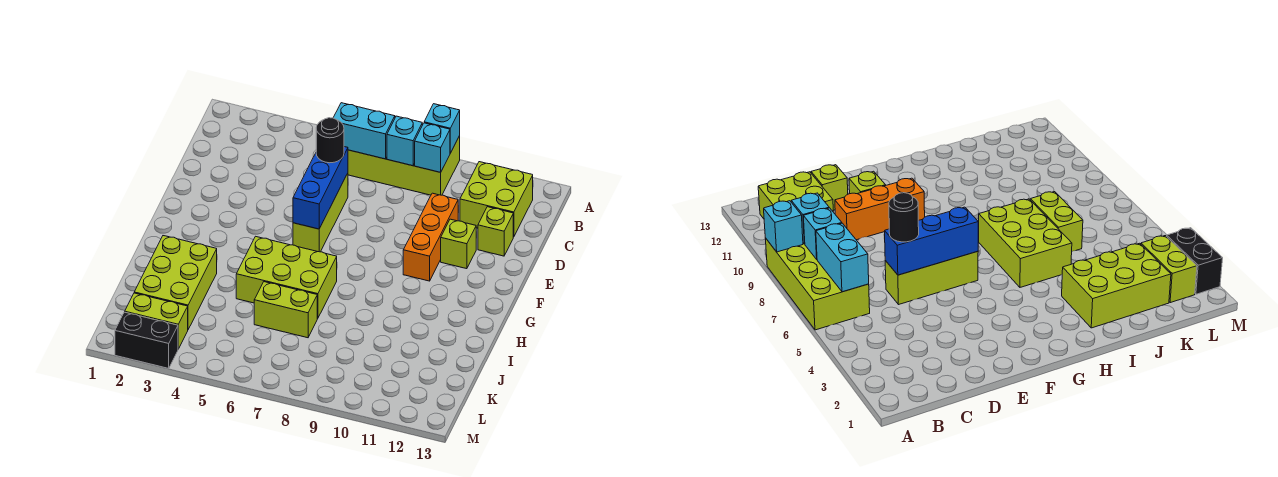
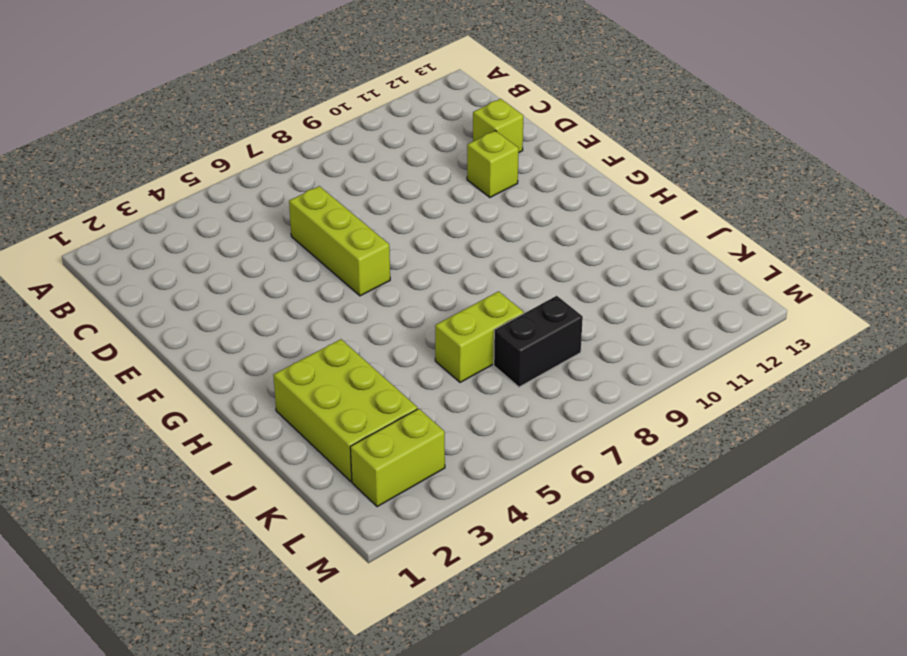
black 1x2 brick [494,296,583,387] -> black 1x2 brick moved to [115,312,178,368]
none -> lime 2x4 brick [348,136,460,195]
none -> lime 2x2 brick [460,162,533,237]
none -> orange 1x3 brick [403,193,458,281]

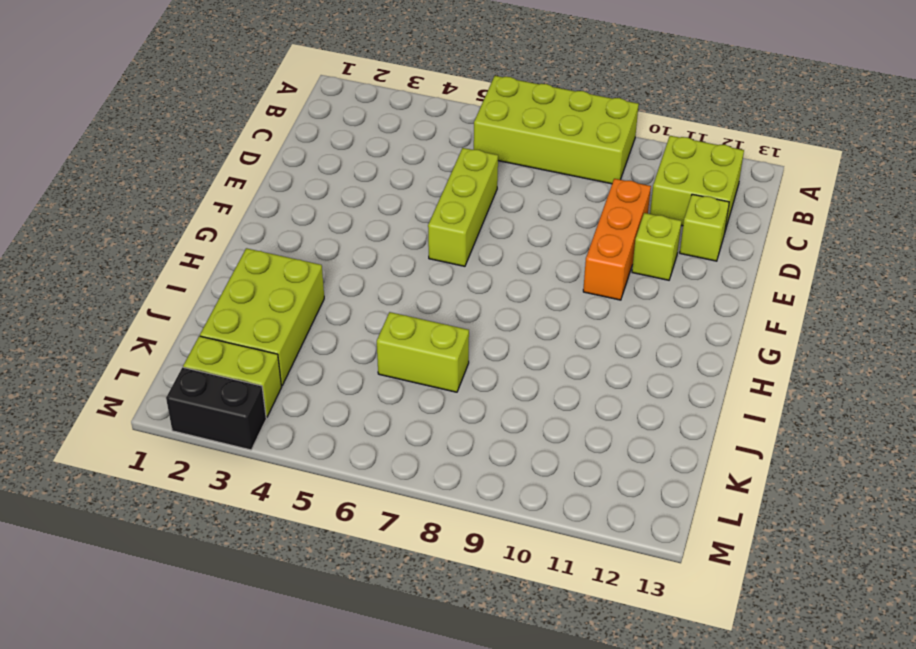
none -> lime 2x3 brick [236,236,337,319]
none -> cyan 1x1 brick [424,104,460,153]
none -> cyan 1x2 brick [333,103,395,159]

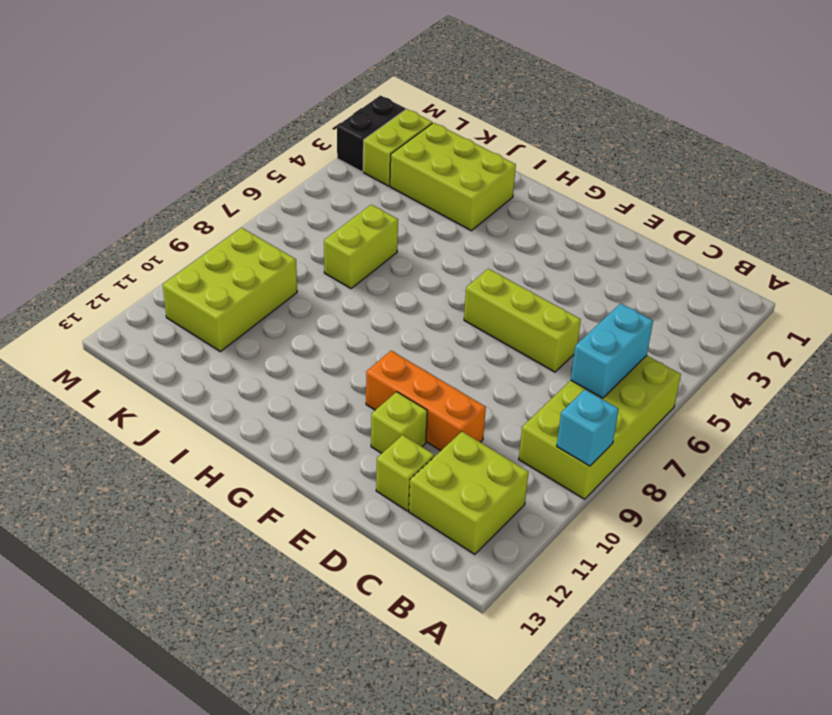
lime 2x3 brick [163,228,297,352] -> lime 2x3 brick moved to [236,236,337,319]
none -> cyan 1x1 brick [387,116,422,166]
none -> cyan 1x1 brick [415,123,450,172]
none -> blue 1x3 brick [293,147,348,229]

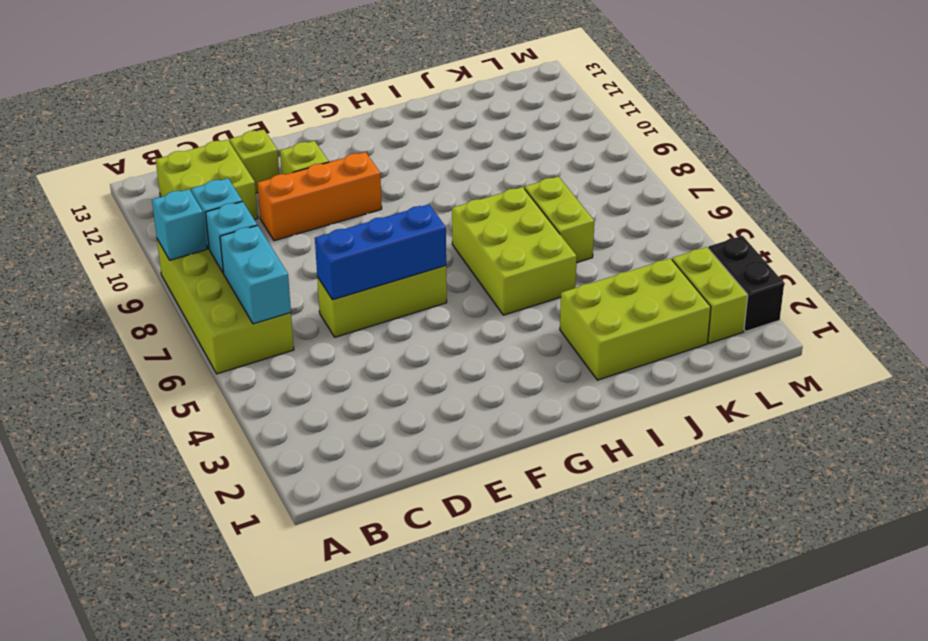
none -> black 1x1 round brick [316,118,344,163]

